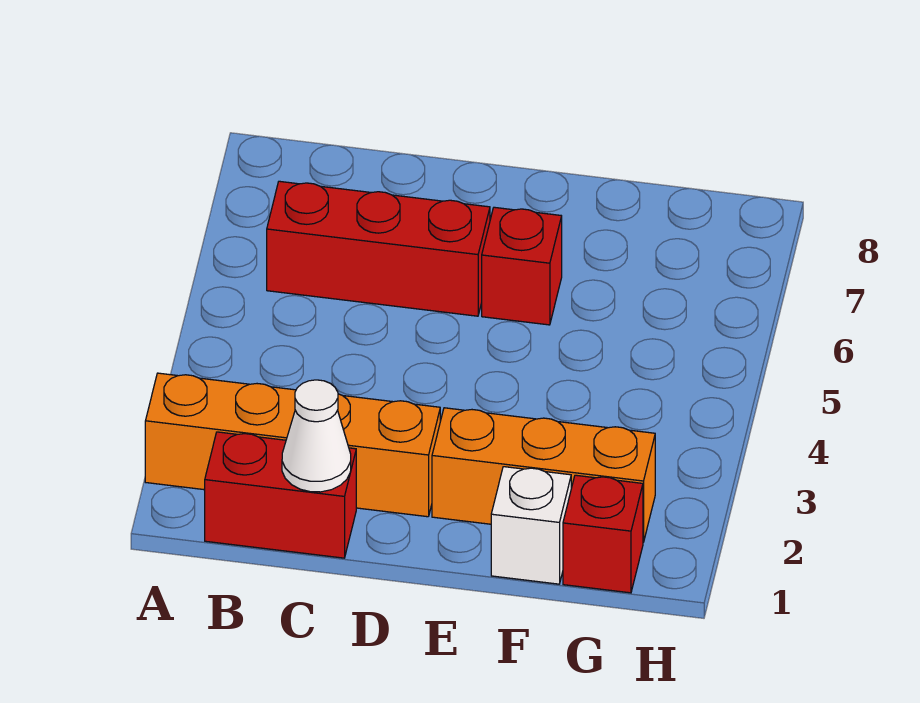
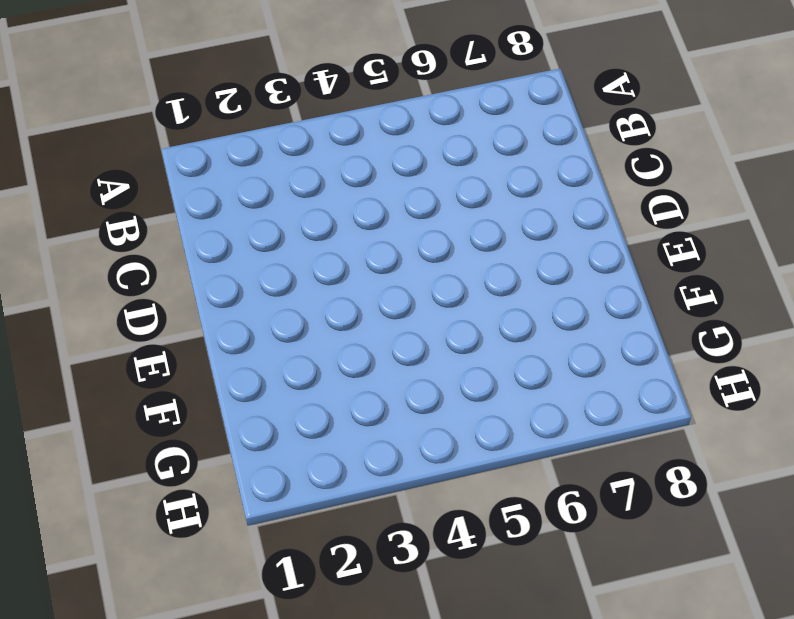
none -> orange 1x4 brick [145,373,440,517]
none -> red 1x2 brick [205,432,356,558]

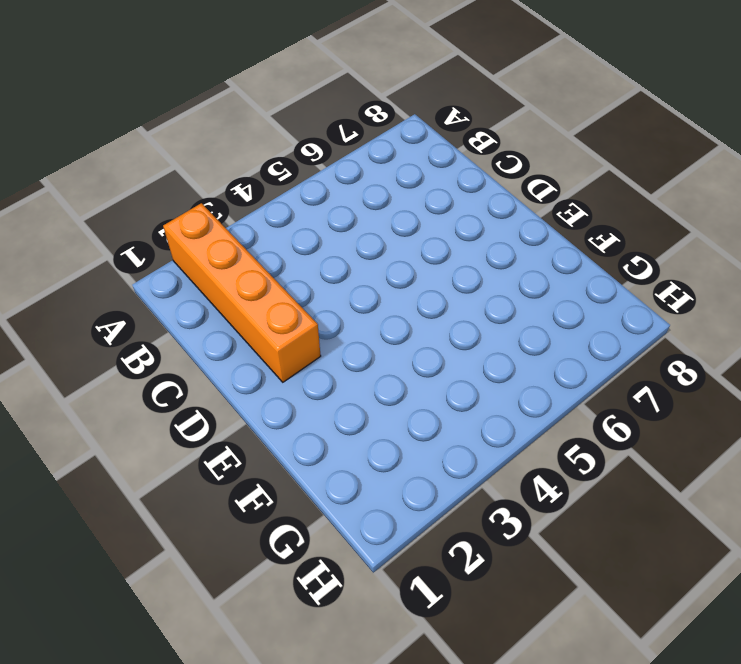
none -> red 1x2 brick [205,432,356,558]
none -> red 1x3 brick [267,181,490,316]

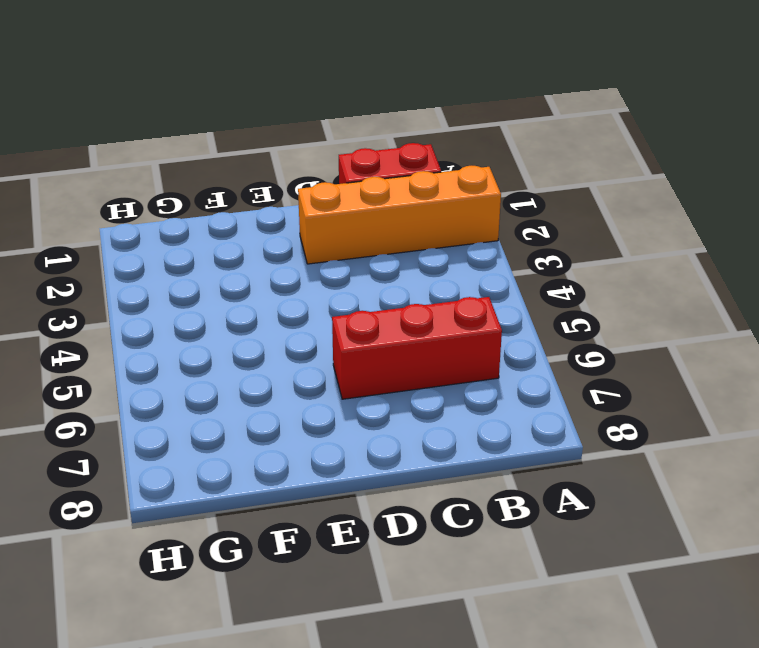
none -> orange 1x3 brick [432,408,655,542]
none -> red 1x1 brick [482,207,562,325]

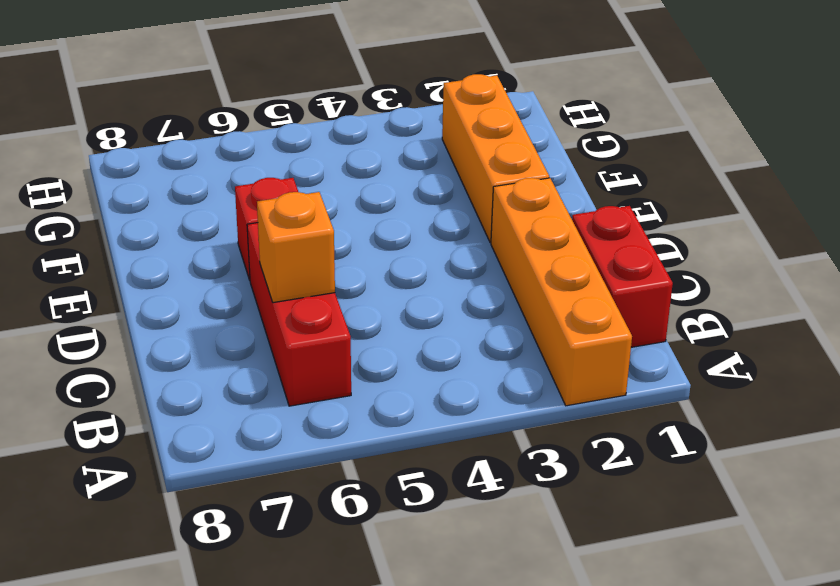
orange 1x1 brick [257,192,335,303] -> none
none -> white 1x1 brick [491,467,571,584]
none -> red 1x1 brick [563,475,643,593]

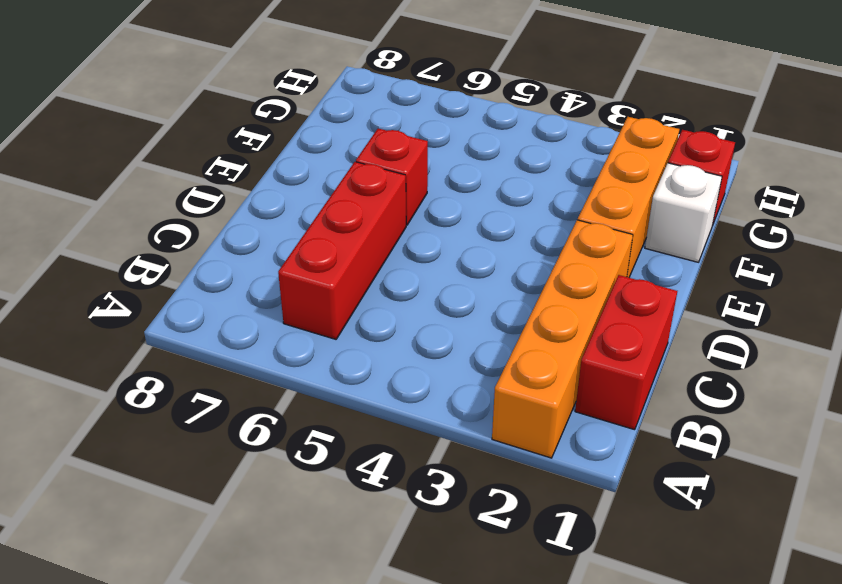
none -> white 1x1 cone [282,380,351,492]

